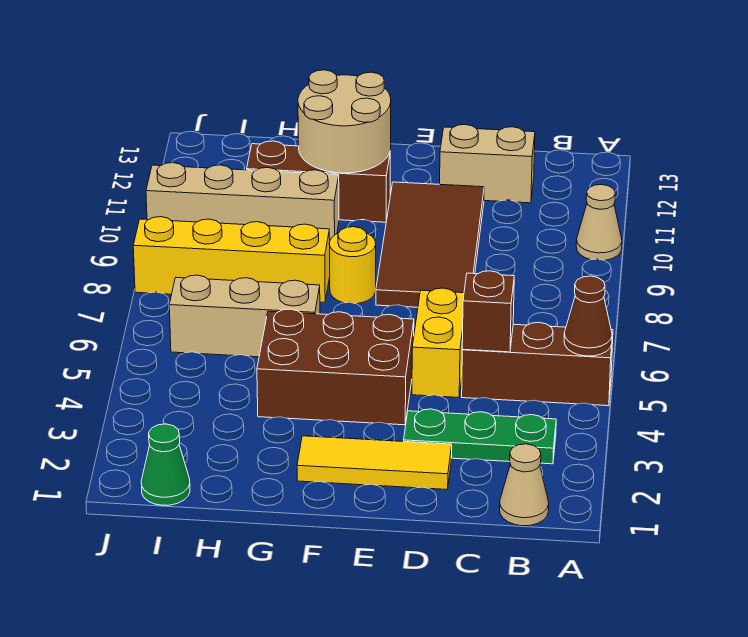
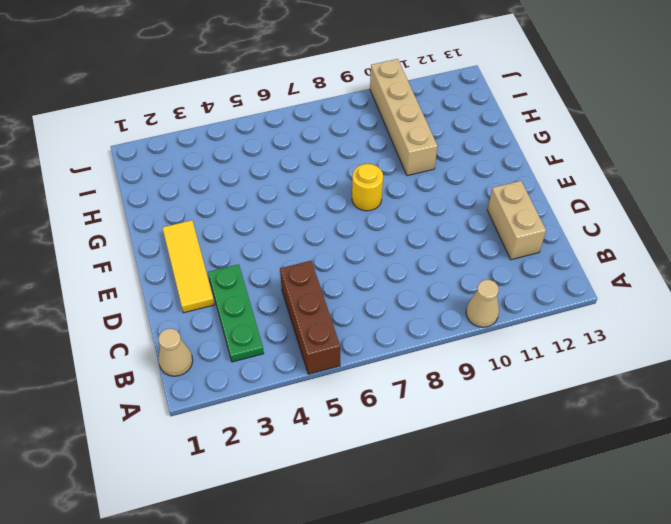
none -> yellow 1x2 brick [412,288,464,397]
none -> brown 2x4 tile [376,182,484,307]
none -> brown 2x3 brick [257,309,414,425]

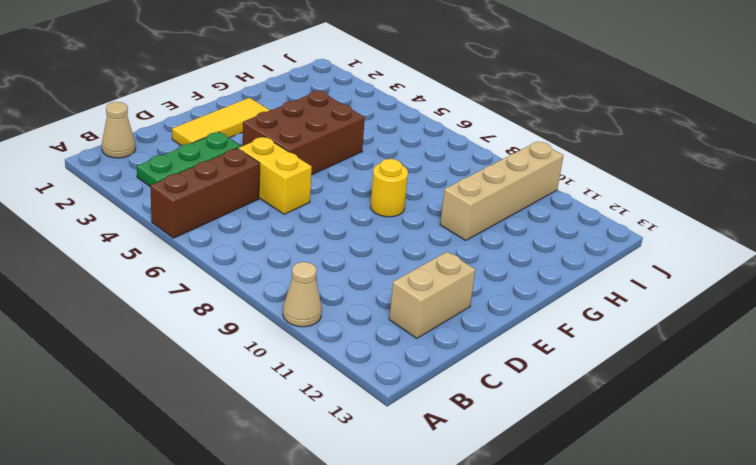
none -> brown 2x4 tile [376,182,484,307]
none -> brown 1x3 brick [247,141,390,222]
none -> tan 1x3 brick [169,275,320,357]

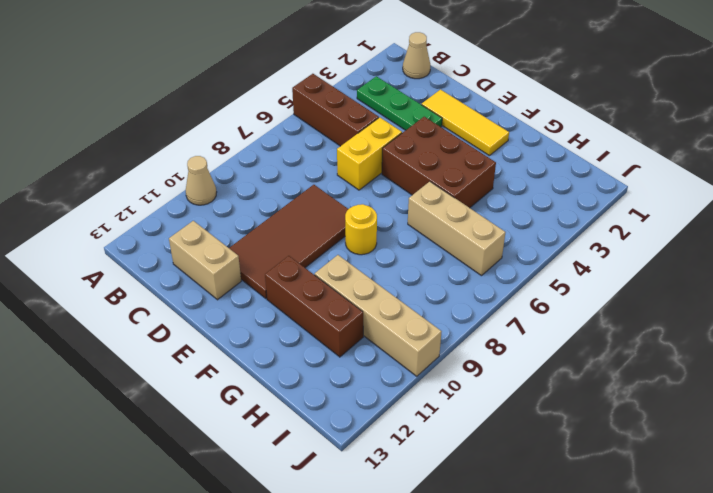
none -> yellow 1x4 brick [133,217,330,302]
none -> green 1x1 cone [141,424,190,505]
none -> brown 1x1 cone [564,276,612,356]

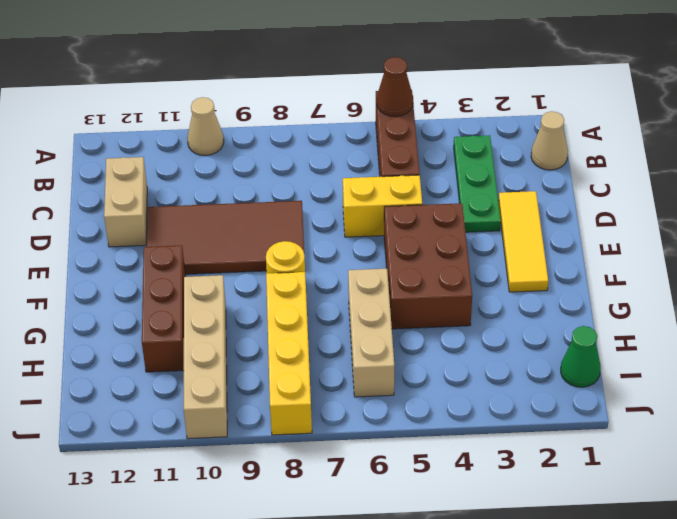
none -> brown 1x1 brick [462,271,514,352]
none -> tan 2x2 round brick [298,70,391,173]

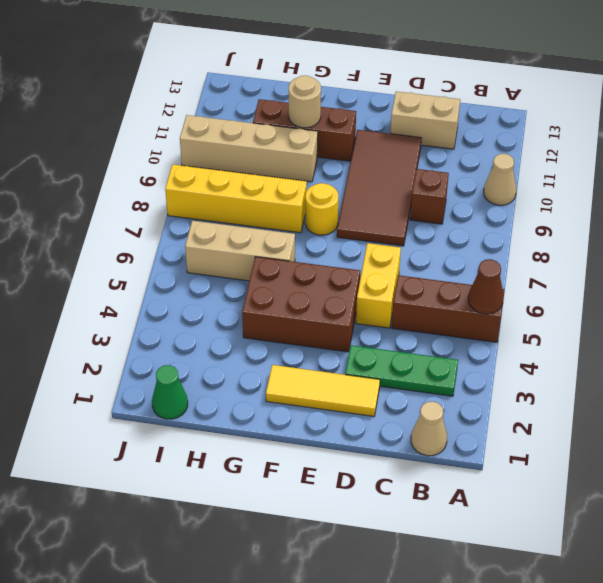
brown 1x1 brick [410,169,449,224] -> brown 1x1 brick moved to [462,271,514,352]
tan 1x1 round brick [289,75,321,128] -> tan 2x2 round brick [298,70,391,173]

